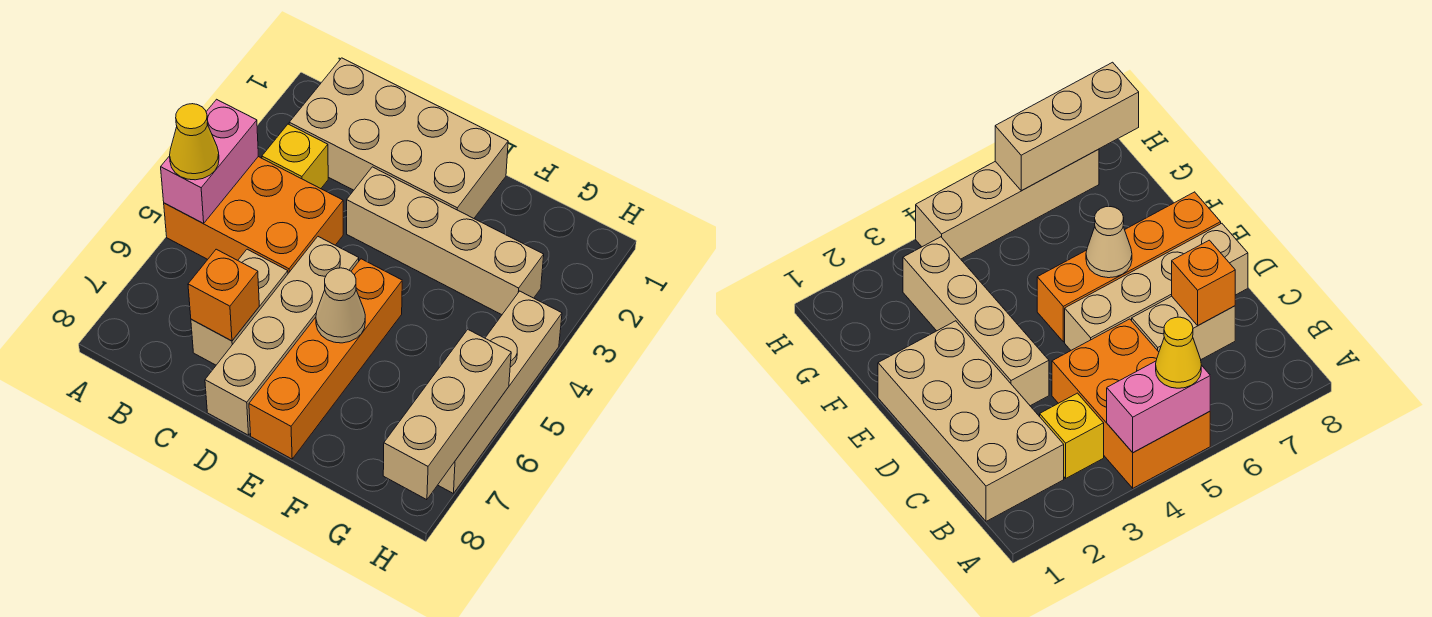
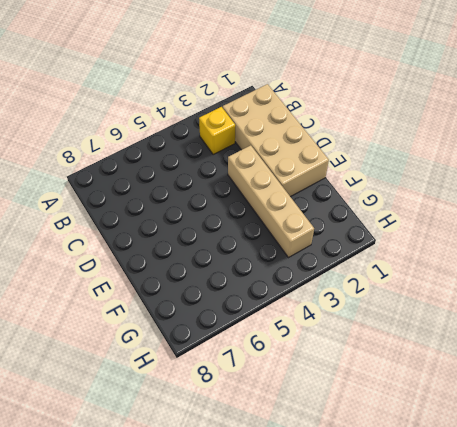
none -> orange 2x3 brick [164,157,343,273]
none -> tan 1x2 brick [191,249,288,365]
none -> tan 1x4 brick [205,237,359,435]

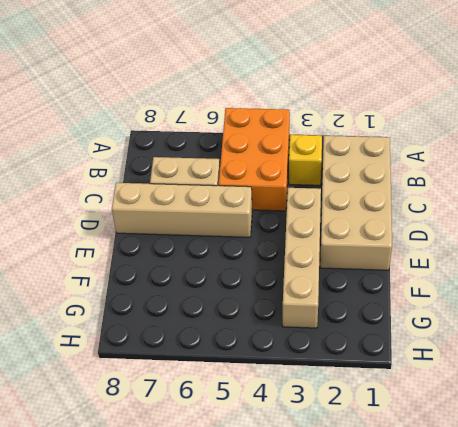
none -> orange 1x4 brick [249,259,402,459]
none -> tan 1x4 brick [438,291,562,494]
none -> pink 1x2 brick [161,99,258,223]

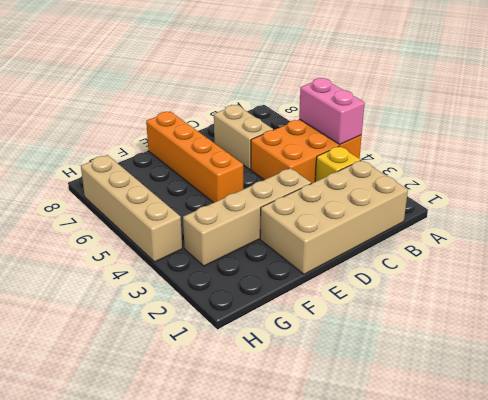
none -> tan 1x4 brick [205,237,359,435]
none -> orange 1x1 brick [188,249,259,341]
none -> tan 1x1 cone [316,268,365,343]

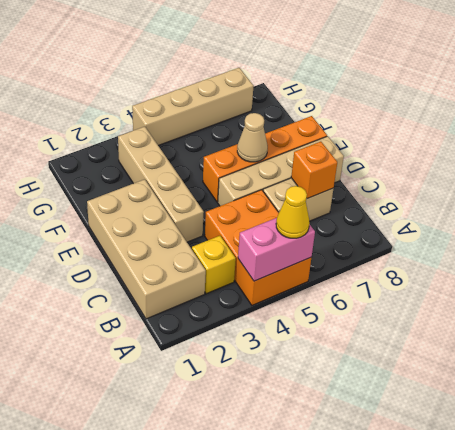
none -> tan 1x3 brick [383,330,511,500]

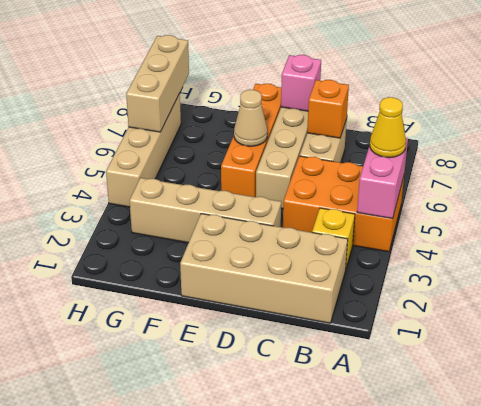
pink 1x1 brick [281,55,321,111] -> none

